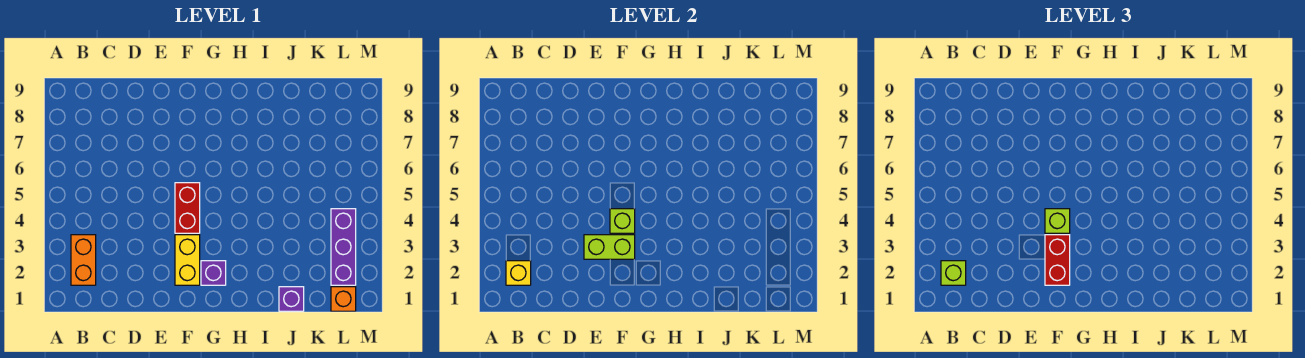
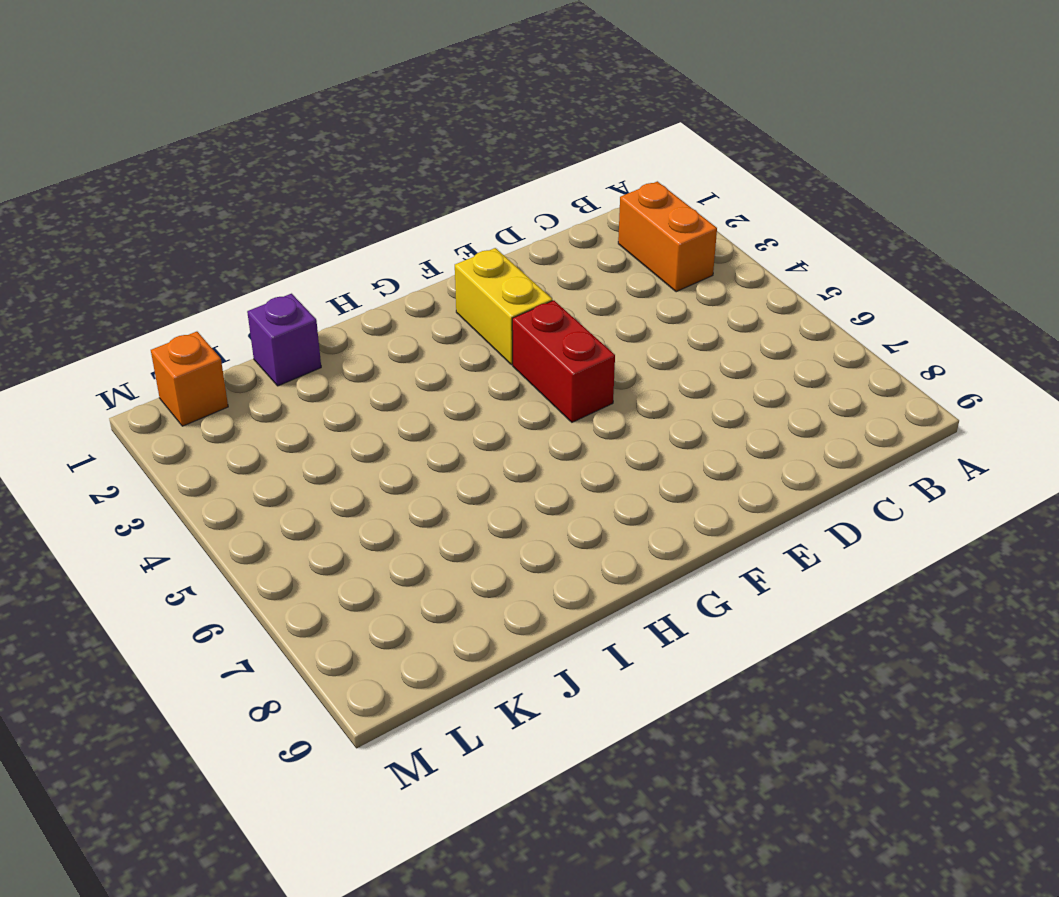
none -> purple 1x1 brick [201,261,226,285]
none -> purple 1x3 brick [331,209,356,285]
none -> yellow 1x1 brick [506,261,531,285]

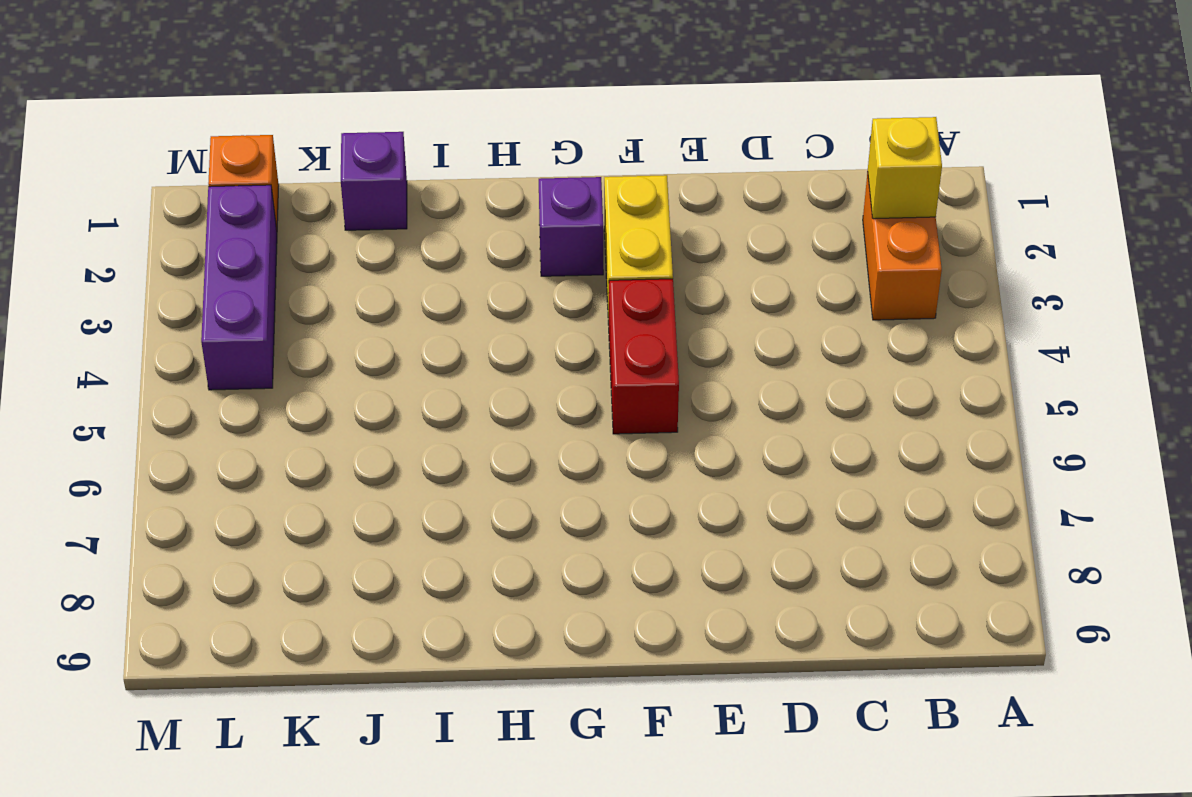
none -> lime 1x2 brick [584,235,635,259]
none -> lime 1x1 brick [610,209,635,233]
none -> lime 1x1 brick [941,261,966,285]

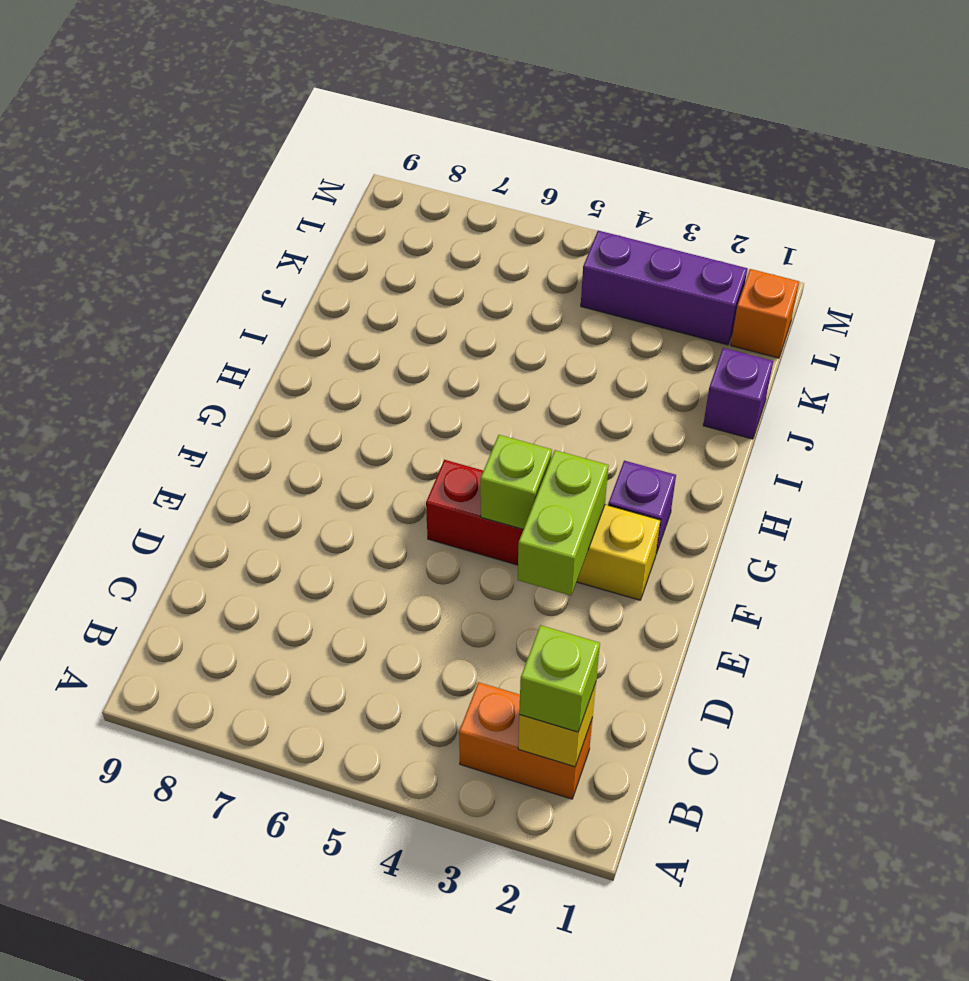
none -> red 1x2 brick [1045,235,1070,285]
none -> lime 1x1 brick [1045,209,1070,233]

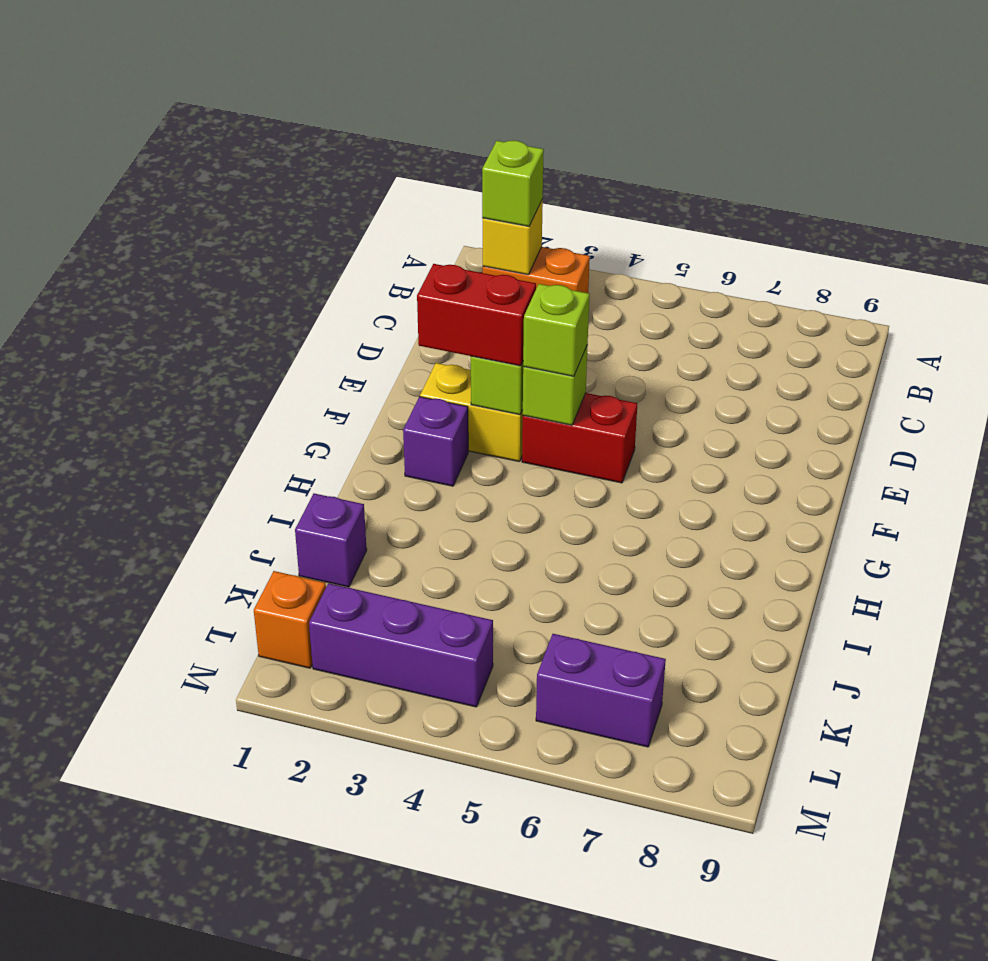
purple 1x2 brick [536,634,666,747] -> none

